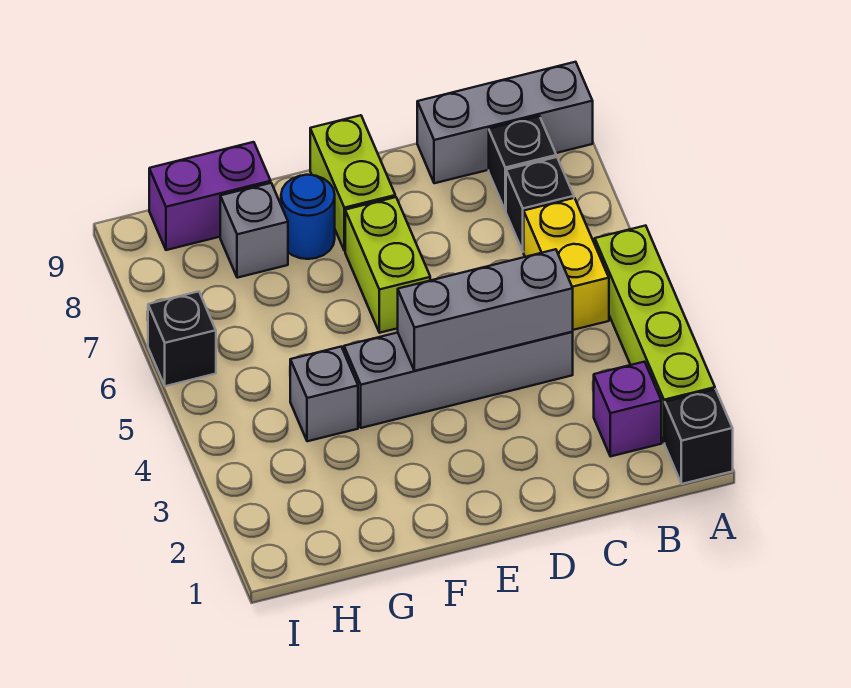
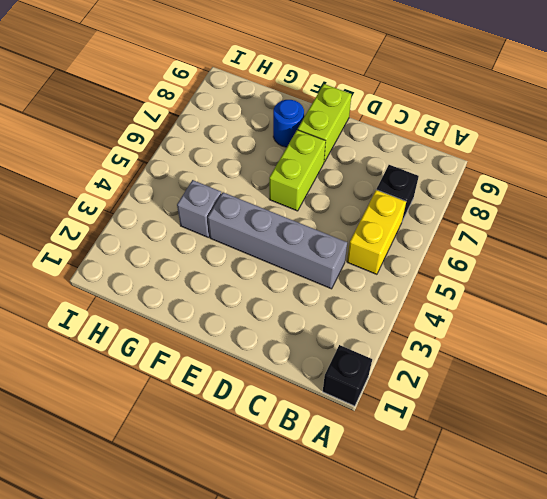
none -> lime 1x4 brick [595,226,715,443]
none -> grey 1x3 brick [417,62,593,183]
none -> purple 1x1 brick [594,362,661,456]

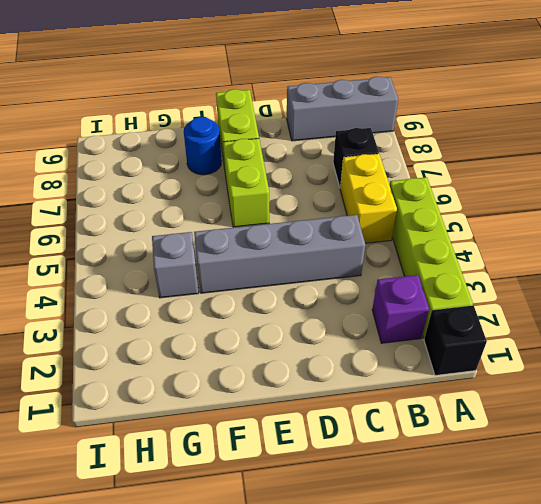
none -> black 1x1 brick [489,116,556,211]
none -> grey 1x1 brick [220,183,288,278]
none -> purple 1x2 brick [149,142,271,250]

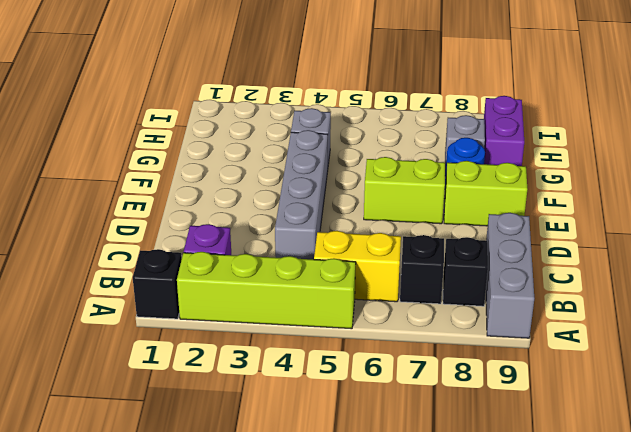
none -> black 1x1 brick [148,292,216,386]
none -> grey 1x3 brick [398,249,573,371]

